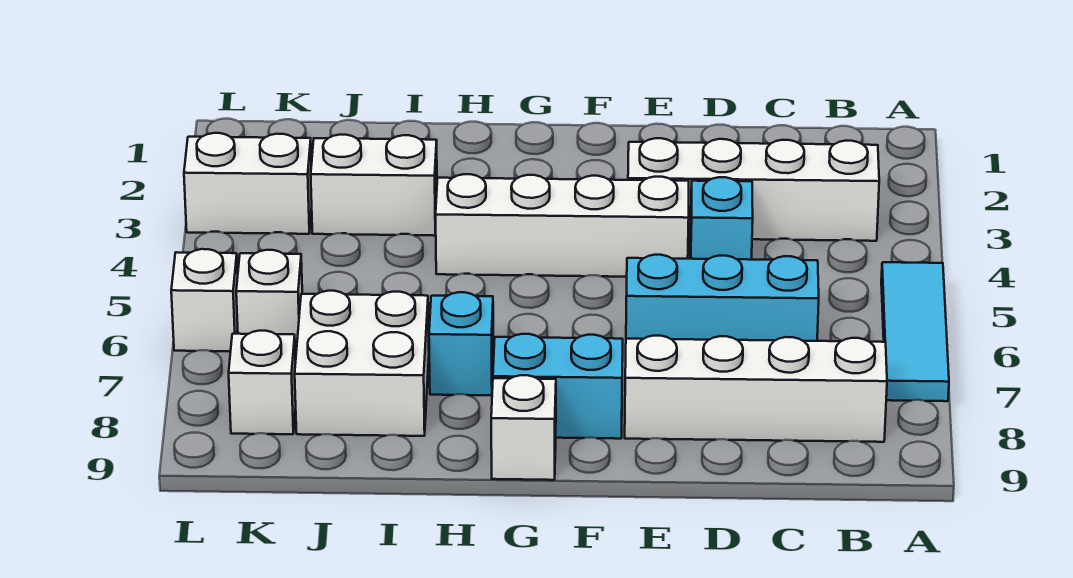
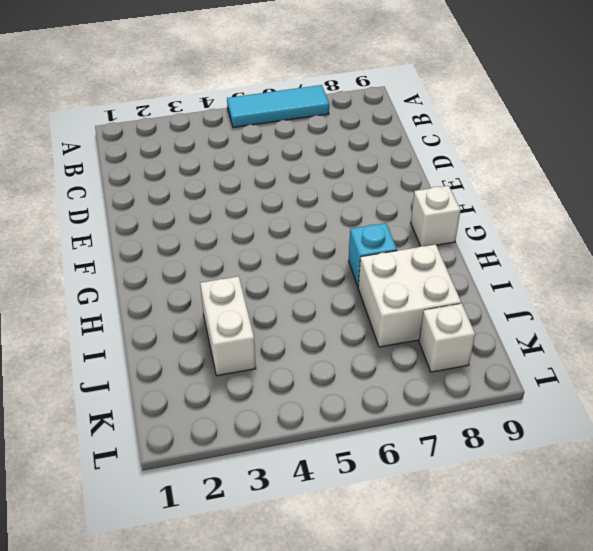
none -> white 1x4 brick [628,138,879,241]
none -> white 1x4 brick [625,336,887,442]
none -> cyan 1x3 brick [626,255,819,341]

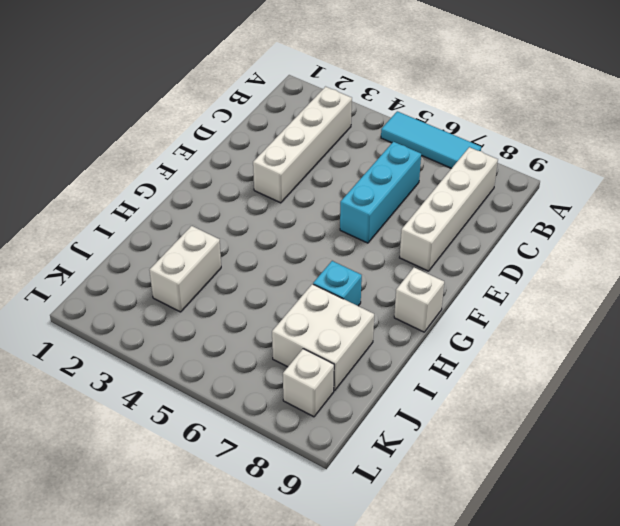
none -> cyan 1x1 brick [690,177,753,260]
none -> white 1x4 brick [436,174,689,277]
none -> cyan 1x2 brick [493,334,623,439]

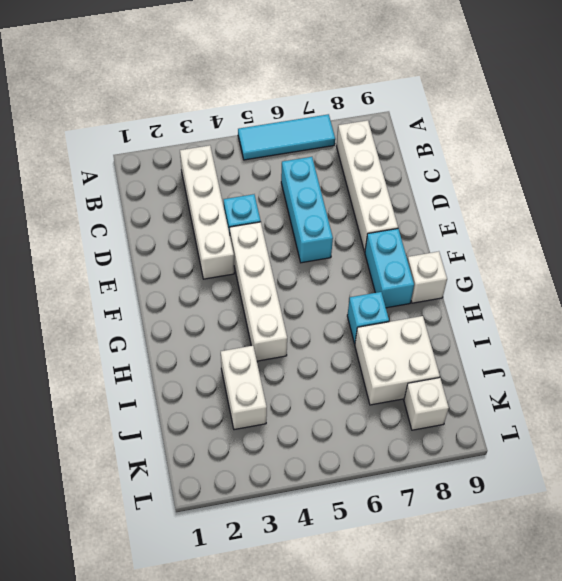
none -> white 1x2 brick [184,133,312,234]
none -> white 1x1 brick [236,250,302,352]
none -> white 1x1 brick [171,249,238,351]

